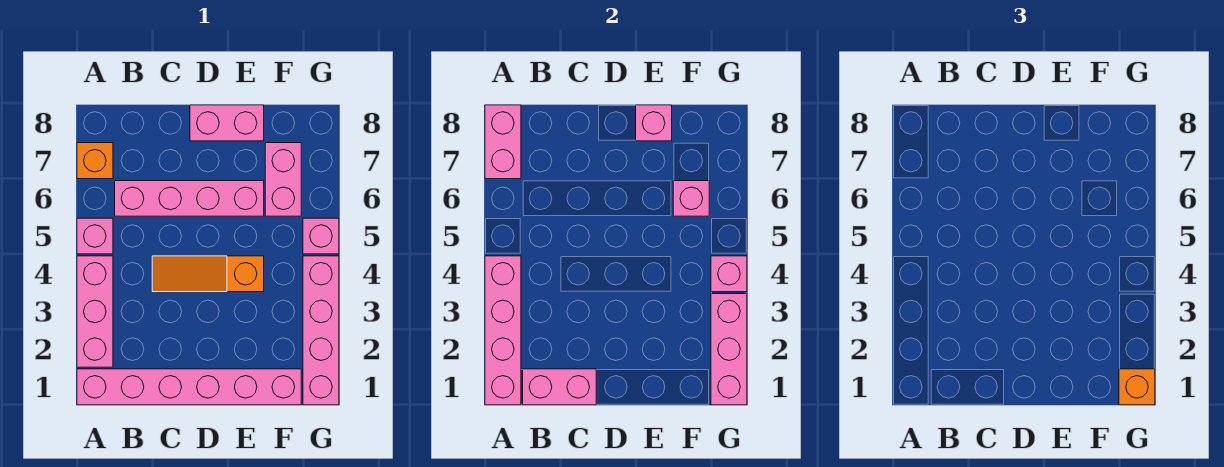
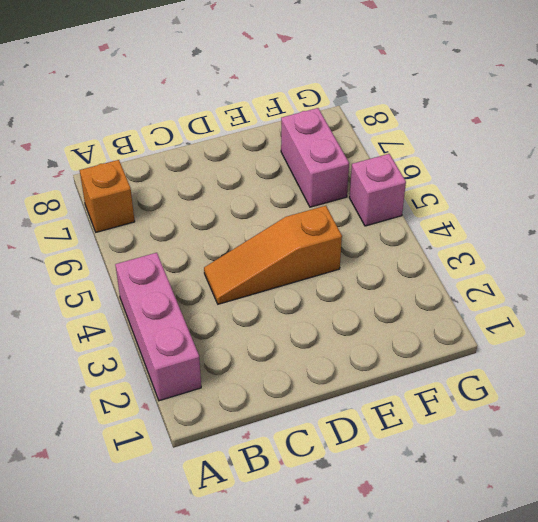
none -> pink 1x6 brick [77,369,301,405]
none -> pink 1x1 brick [77,218,113,254]
none -> pink 1x4 brick [115,181,264,216]

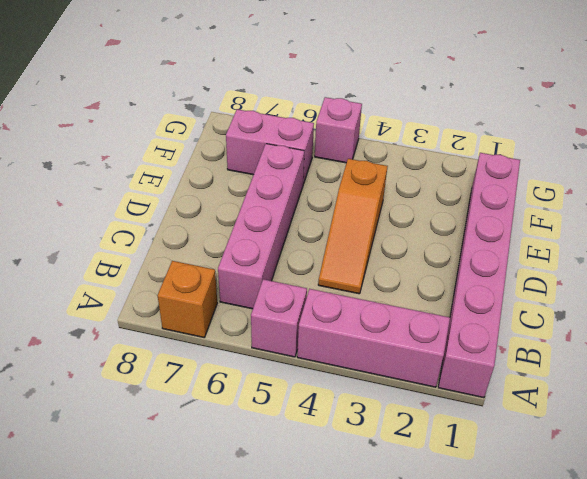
none -> pink 1x2 brick [190,105,264,141]
none -> pink 1x4 brick [303,256,339,405]
none -> pink 1x4 brick [485,256,521,405]

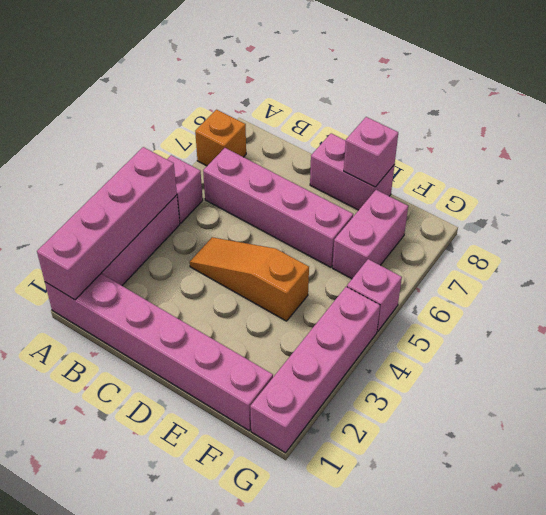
none -> pink 1x2 brick [485,105,521,179]
none -> pink 1x2 brick [523,369,596,405]
none -> pink 1x1 brick [673,181,709,216]

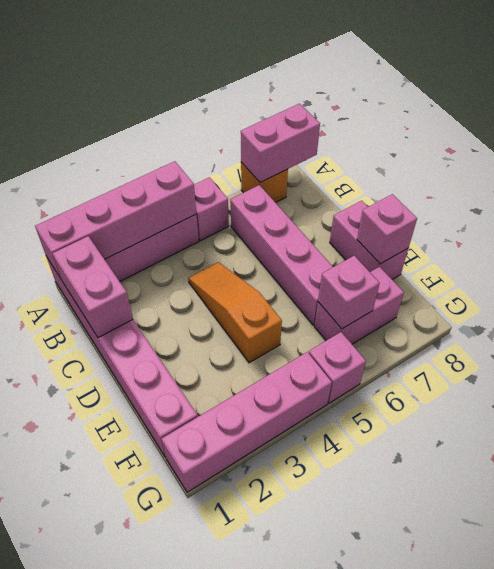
none -> pink 1x3 brick [711,294,747,405]
none -> pink 1x1 brick [711,256,747,292]
none -> orange 1x1 brick [1119,369,1155,405]

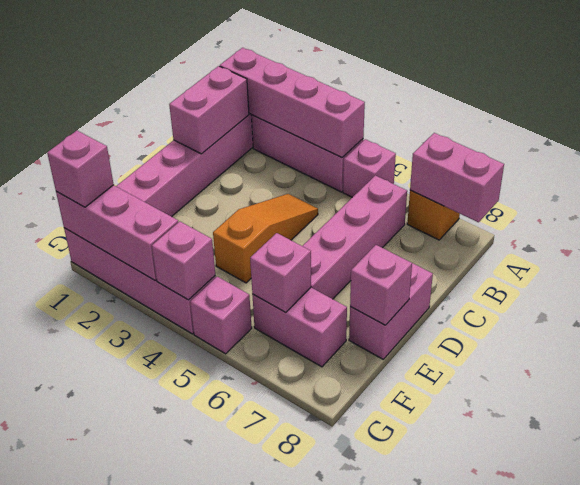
pink 1x1 brick [47,131,114,207] -> orange 1x1 brick [1119,369,1155,405]

